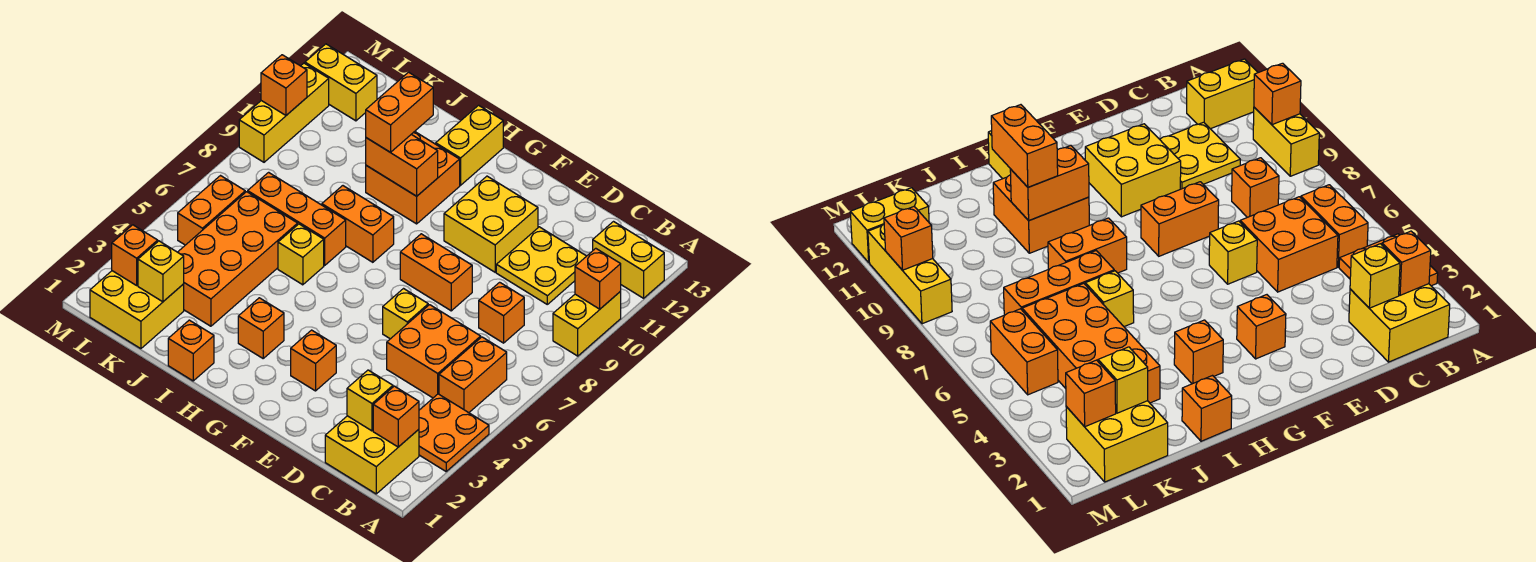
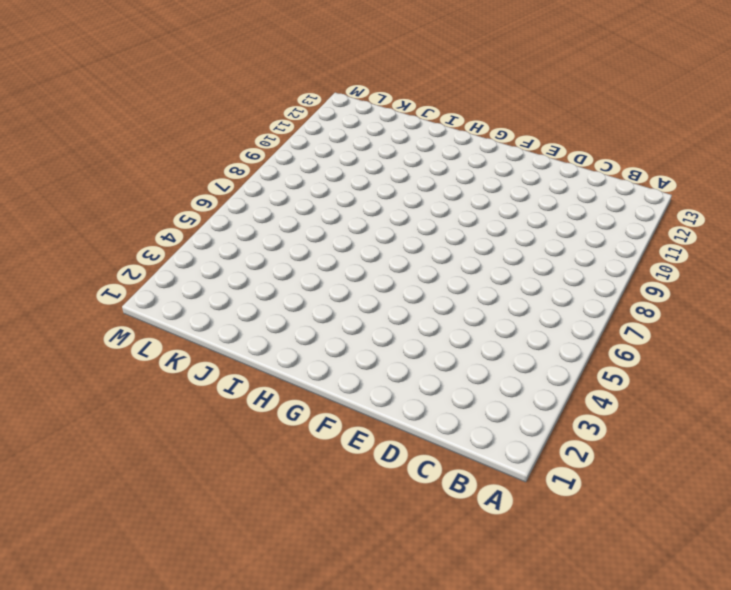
none -> orange 2x2 plate [419,394,489,471]
none -> yellow 1x2 brick [553,292,621,356]
none -> yellow 1x2 brick [593,222,664,298]
none -> yellow 2x2 brick [325,416,419,494]

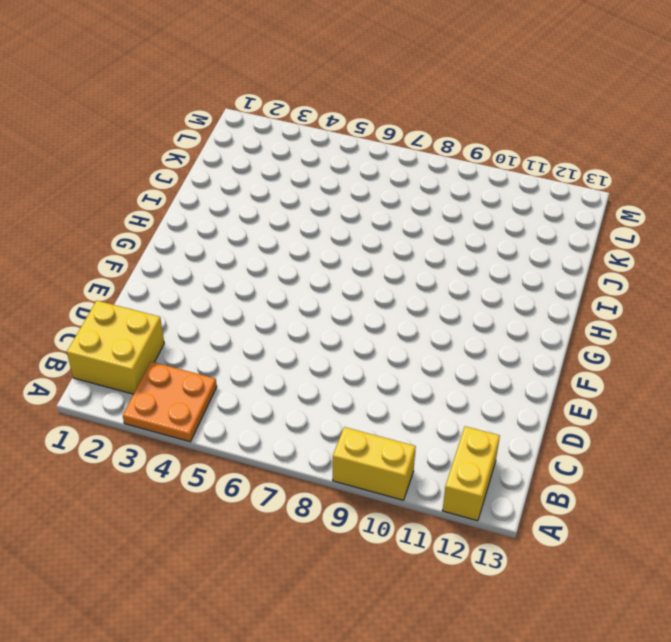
none -> orange 1x2 brick [439,337,507,413]
none -> orange 2x2 brick [387,305,481,398]
none -> orange 1x1 brick [479,282,524,343]
none -> yellow 2x2 plate [496,227,586,304]

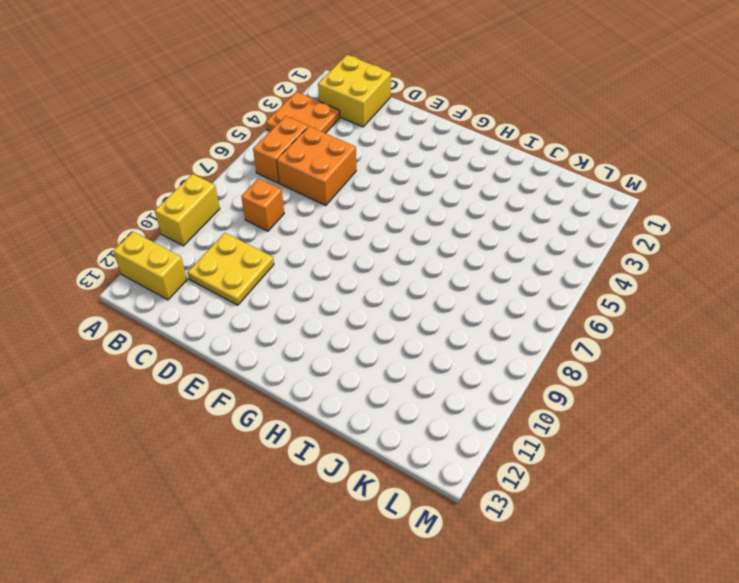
none -> yellow 1x1 brick [383,289,428,339]
none -> orange 1x2 brick [400,234,472,311]
none -> yellow 2x2 brick [444,176,538,272]
none -> orange 1x1 brick [291,330,336,391]

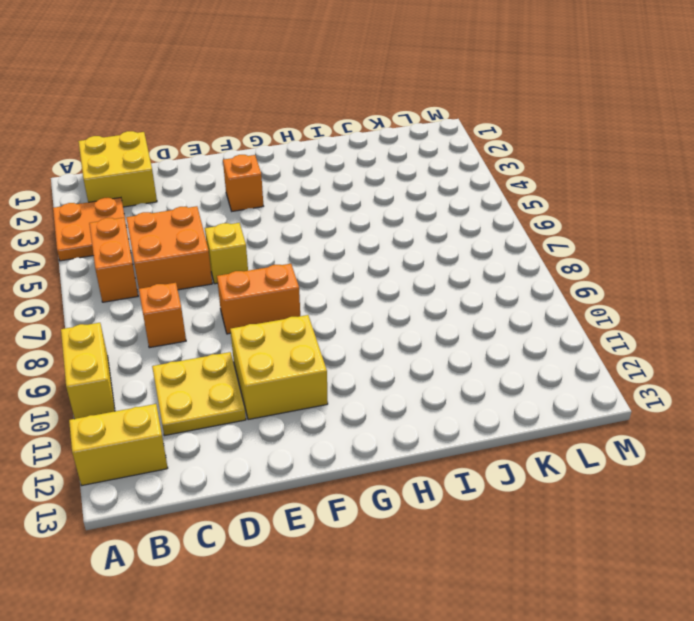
none -> orange 1x1 brick [238,298,284,358]
none -> orange 1x2 brick [322,186,394,262]
none -> orange 2x2 brick [366,132,460,224]
none -> yellow 1x2 brick [436,105,503,185]

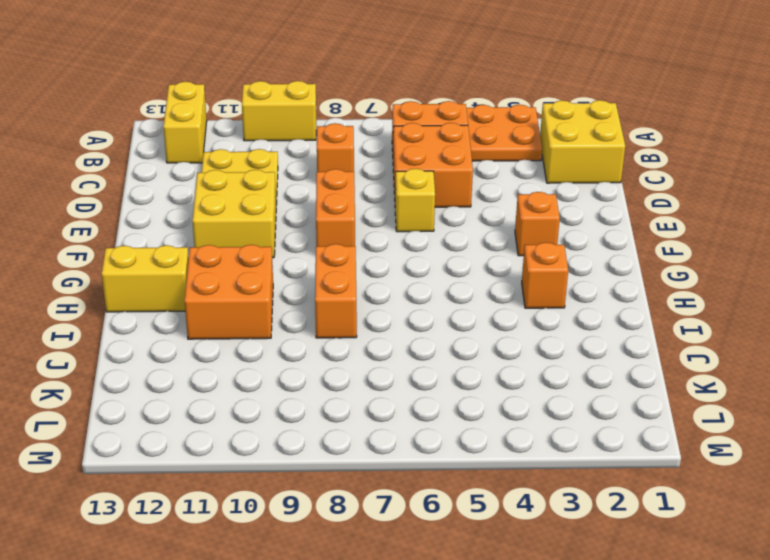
none -> orange 1x1 brick [168,320,214,381]
none -> yellow 1x1 brick [278,224,324,285]
none -> orange 1x3 brick [248,172,346,265]
none -> orange 2x4 brick [178,192,298,326]

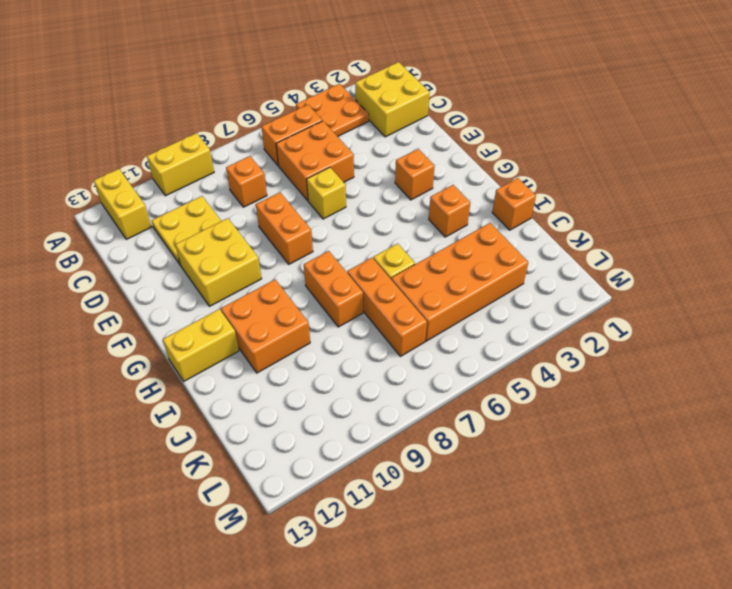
none -> yellow 2x2 brick [90,271,184,349]
none -> orange 1x2 brick [178,176,245,245]
none -> yellow 1x2 brick [305,44,377,121]
none -> yellow 1x3 brick [239,63,329,162]

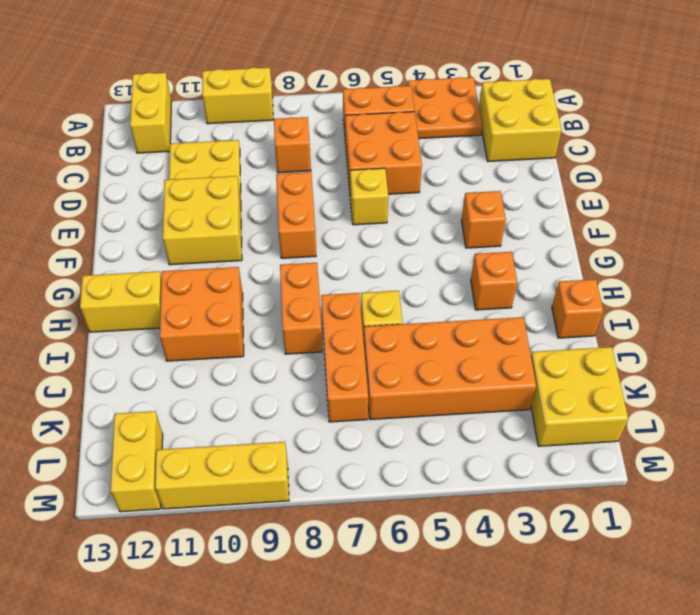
none -> orange 1x2 brick [178,176,245,245]
none -> orange 1x1 brick [575,248,621,309]
none -> orange 1x1 brick [373,386,419,447]
none -> yellow 1x1 brick [347,370,393,431]

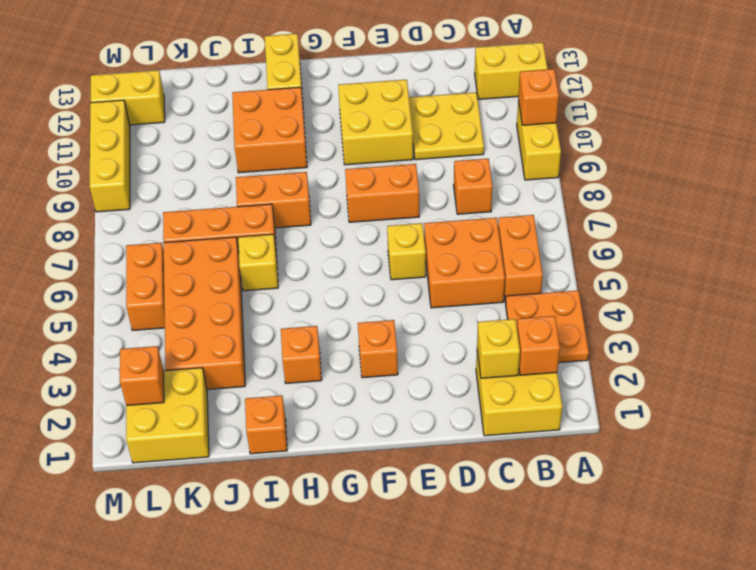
none -> orange 1x2 brick [366,134,438,196]
none -> yellow 1x1 brick [138,241,184,302]
none -> orange 1x1 brick [261,55,307,115]
none -> orange 1x2 brick [366,72,433,152]

